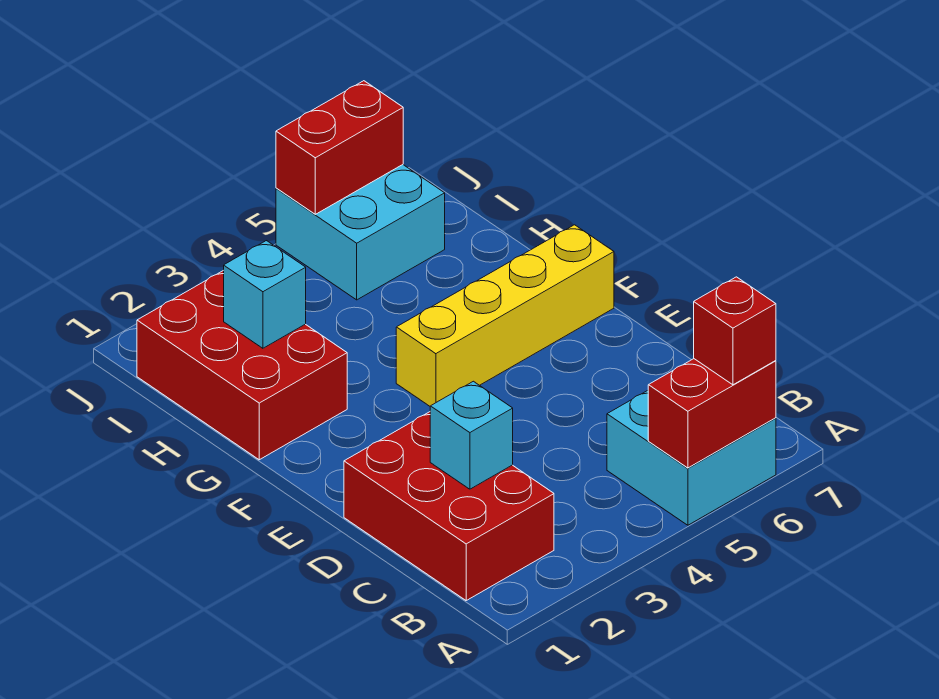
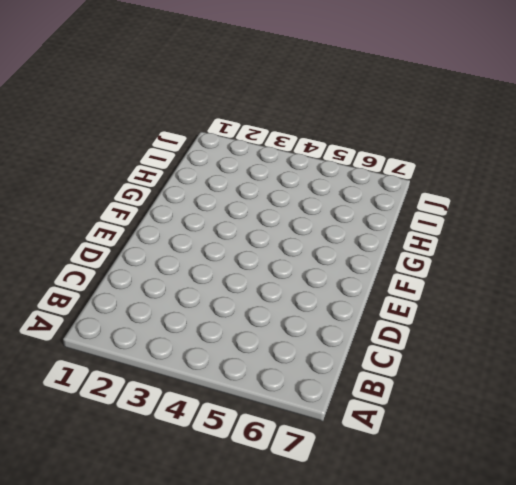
none -> cyan 2x2 brick [607,391,776,525]
none -> red 2x3 brick [344,412,554,600]

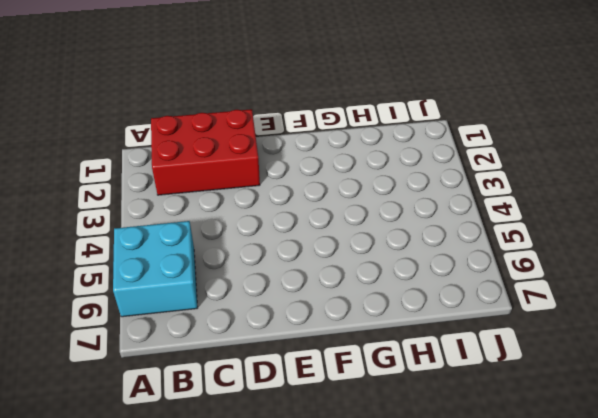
none -> yellow 1x4 brick [396,225,614,406]
none -> red 2x3 brick [137,270,347,460]

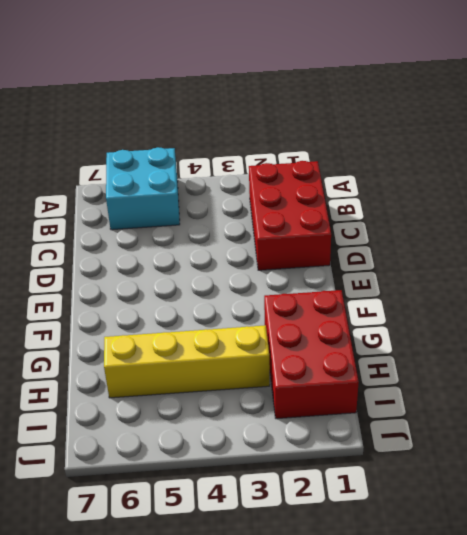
yellow 1x4 brick [104,325,270,398] -> yellow 1x4 brick moved to [396,225,614,406]
none -> cyan 2x2 brick [276,165,445,300]
none -> red 1x2 brick [648,359,776,468]

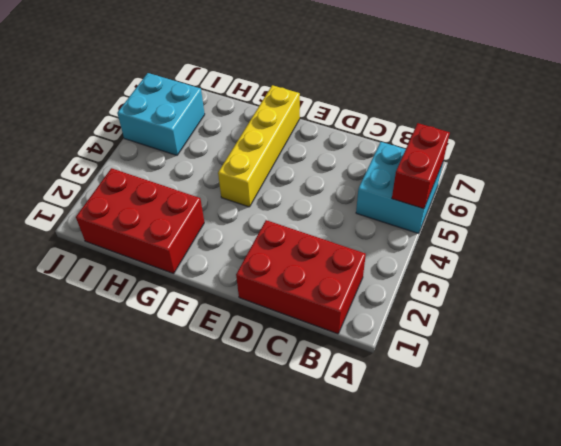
none -> cyan 1x1 brick [430,381,513,489]
none -> cyan 1x1 brick [224,241,306,348]

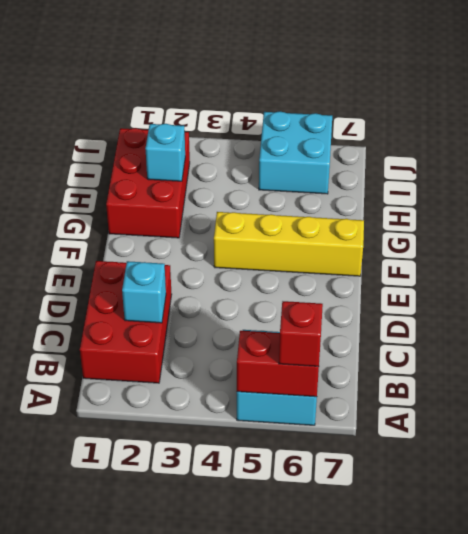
none -> red 1x2 brick [276,81,403,214]

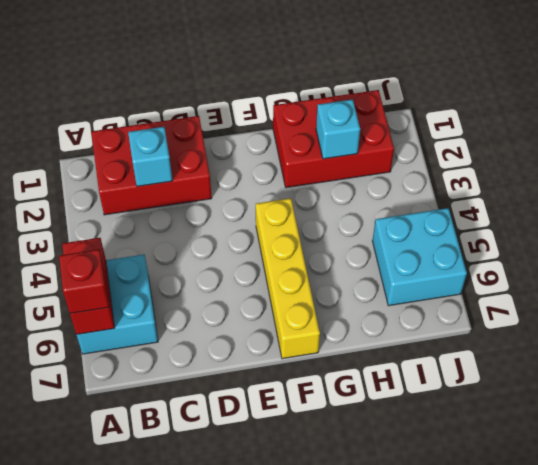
none -> red 1x2 brick [276,81,403,214]

